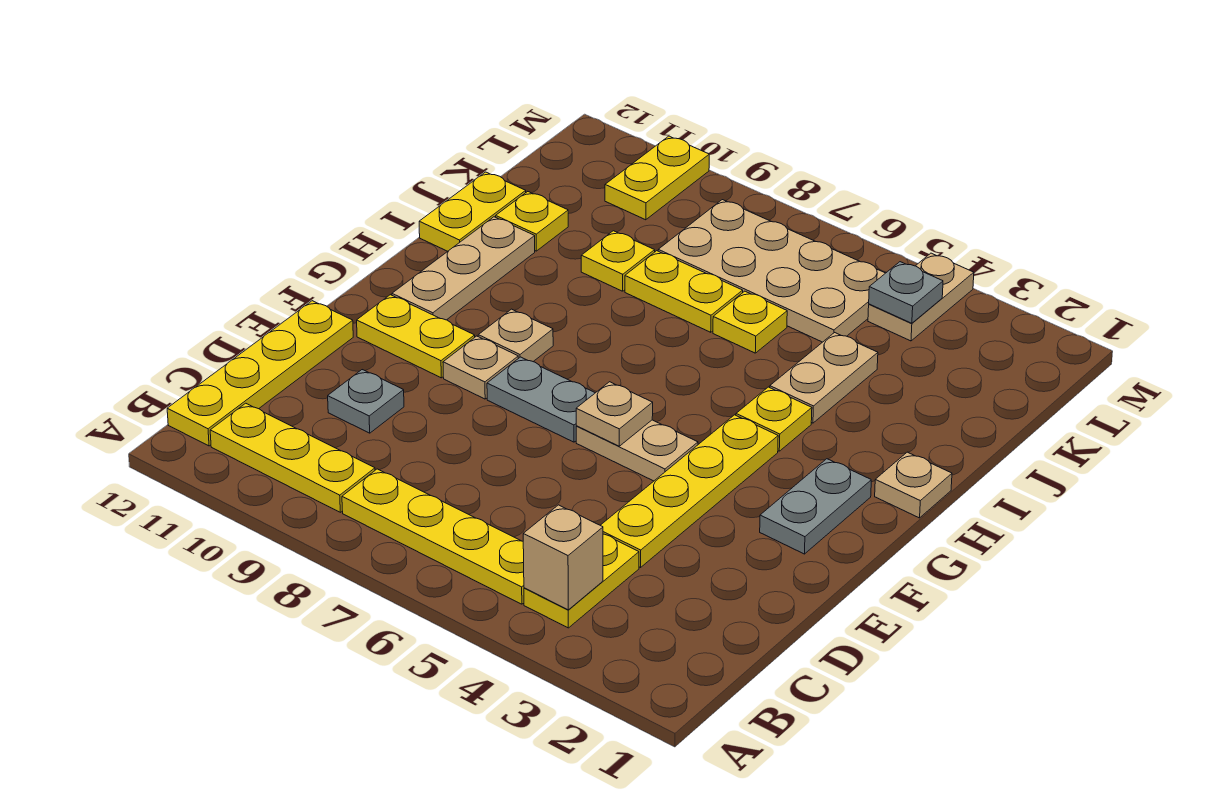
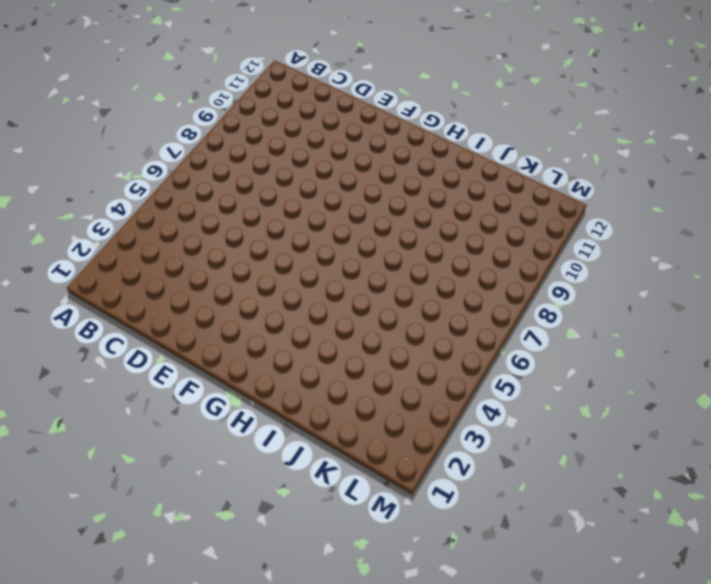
none -> yellow 1x2 plate [524,534,639,628]
none -> yellow 1x4 plate [342,469,524,604]
none -> yellow 1x3 plate [210,403,375,512]

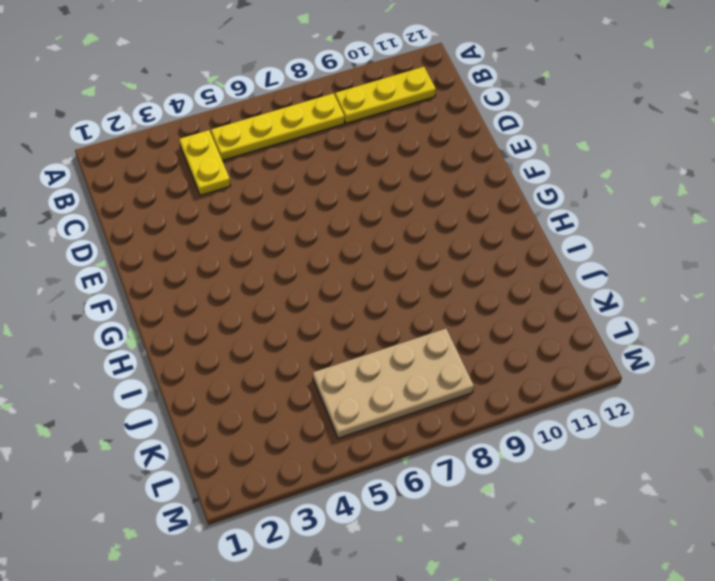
none -> yellow 1x4 plate [167,301,353,446]
none -> yellow 1x4 plate [600,415,778,567]
none -> grey 1x1 plate [328,370,404,433]

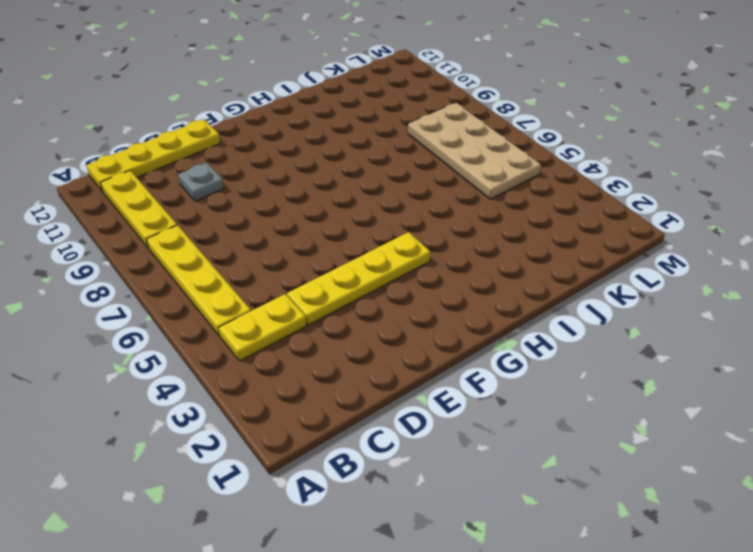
none -> grey 1x2 plate [760,459,871,554]
none -> tan 1x2 plate [576,420,698,481]
none -> grey 1x2 plate [487,357,595,442]

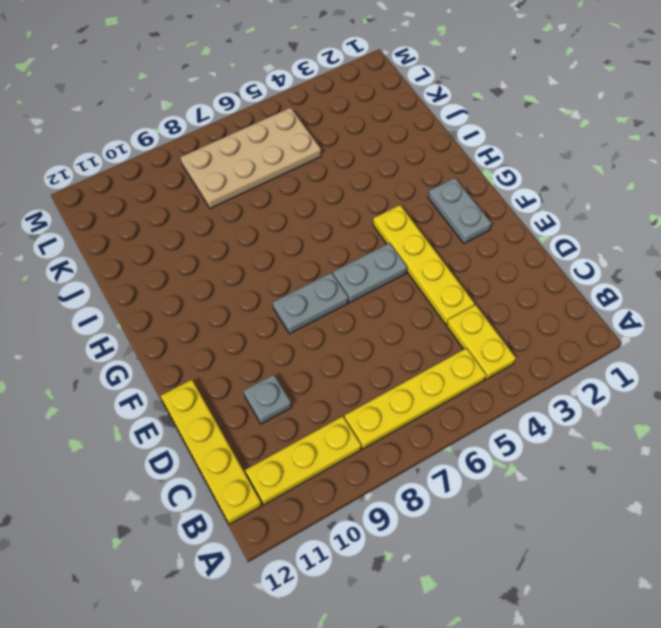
grey 1x2 plate [333,243,407,302] -> tan 1x2 plate [576,420,698,481]
none -> tan 1x1 plate [443,336,518,399]
none -> yellow 1x2 plate [357,295,475,378]
none -> tan 1x1 plate [478,309,553,362]

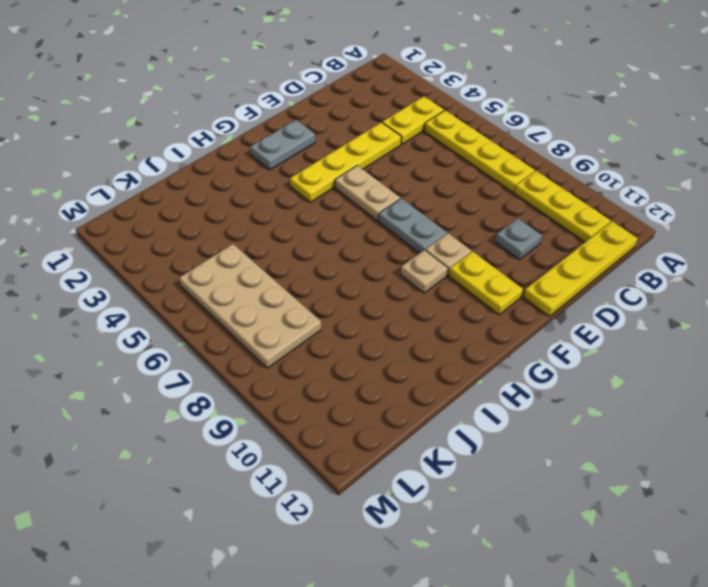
none -> tan 1x3 plate [392,217,535,320]
none -> tan 1x1 plate [875,452,952,518]
none -> yellow 1x1 plate [736,387,812,451]

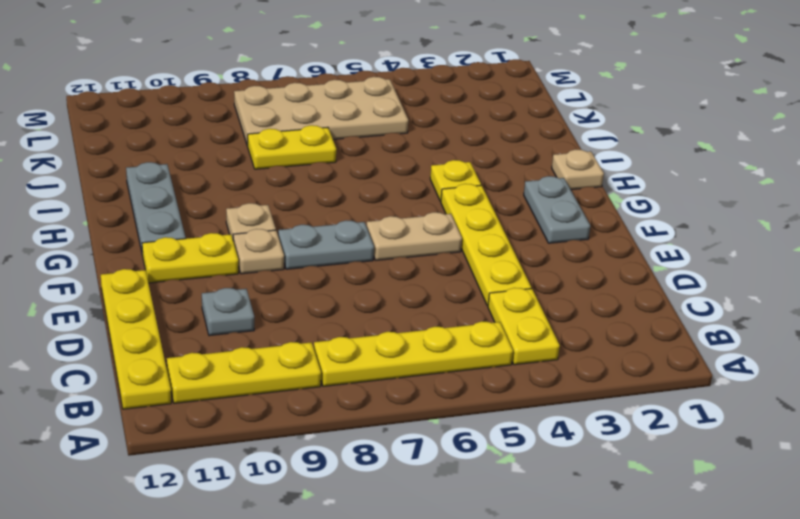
grey 1x3 plate [126,162,186,256] -> tan 1x3 plate [392,217,535,320]
none -> tan 1x2 plate [770,333,878,423]
none -> yellow 1x2 plate [419,172,526,251]
none -> yellow 1x1 plate [713,291,787,353]

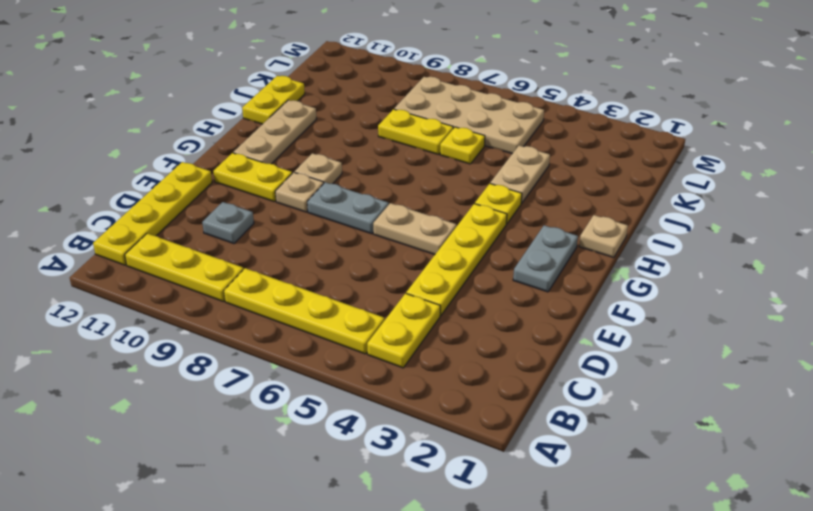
none -> yellow 1x1 plate [581,231,655,291]
none -> yellow 1x1 plate [496,192,568,251]
none -> tan 1x2 plate [868,253,974,341]

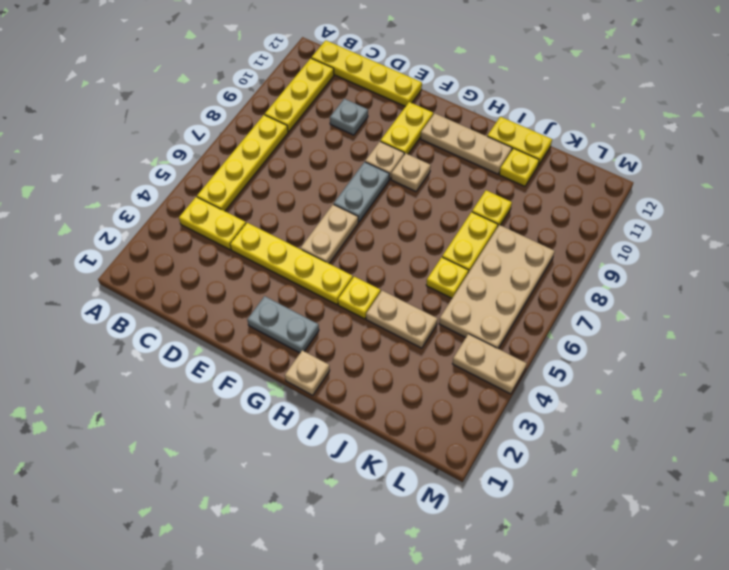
none -> yellow 1x2 plate [605,136,709,220]
none -> tan 1x1 brick [523,505,603,610]
none -> tan 1x1 plate [576,382,653,446]

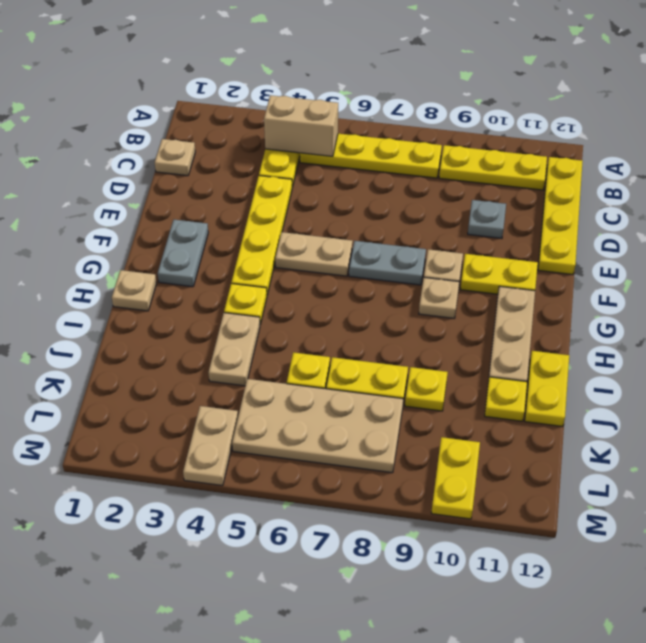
tan 1x2 brick [264,95,338,157] -> tan 1x1 brick [523,505,603,610]
tan 1x1 plate [155,139,195,176] -> tan 1x1 plate moved to [576,382,653,446]
none -> grey 1x1 plate [869,262,943,323]

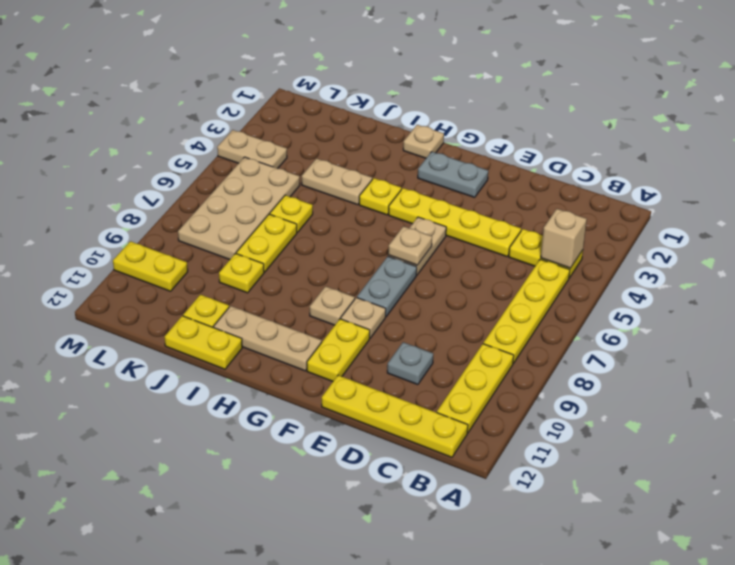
none -> grey 1x1 plate [869,262,943,323]

